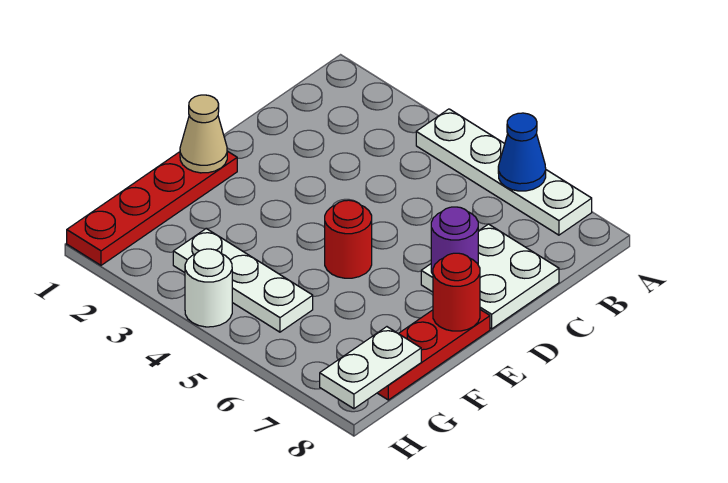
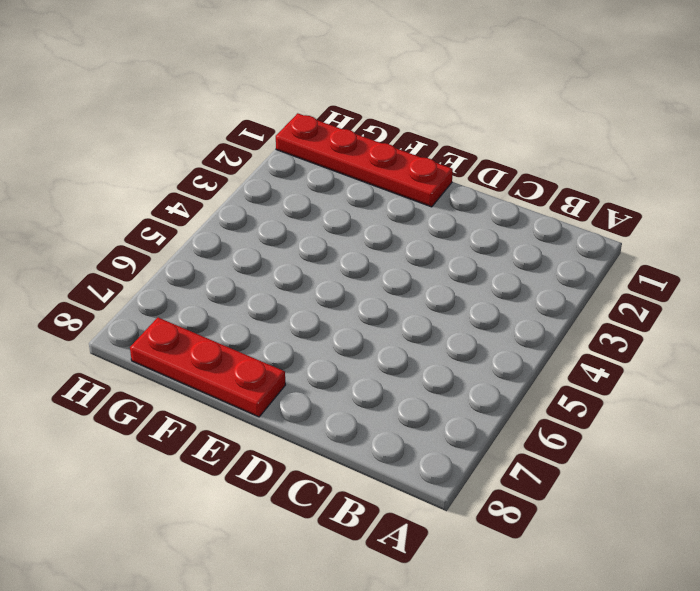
none -> white 1x4 plate [416,109,592,235]
none -> white 2x2 plate [421,224,559,329]
none -> red 1x1 round brick [325,200,372,278]

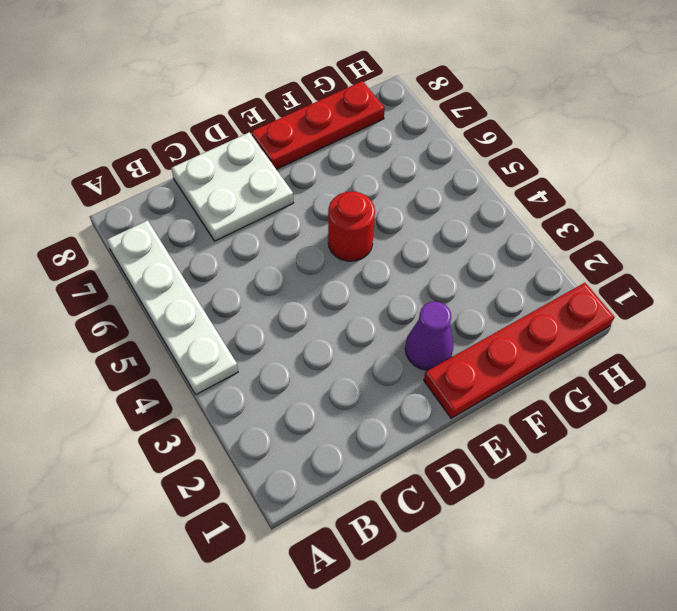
purple 1x1 cone [405,302,454,370] -> none
none -> white 1x3 plate [173,229,313,332]
none -> white 1x1 round brick [185,249,232,327]
none -> blue 1x1 cone [498,113,546,191]

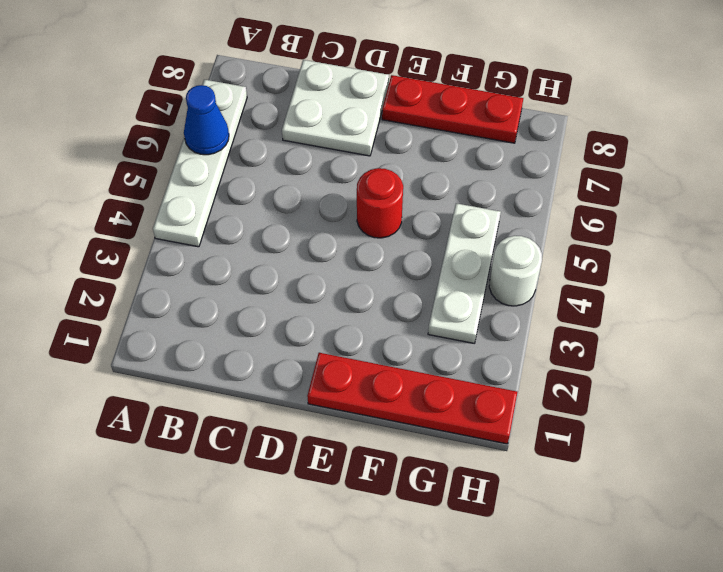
none -> purple 1x1 round brick [431,207,478,274]
none -> tan 1x1 cone [180,95,227,173]
none -> red 1x1 round brick [433,253,480,331]

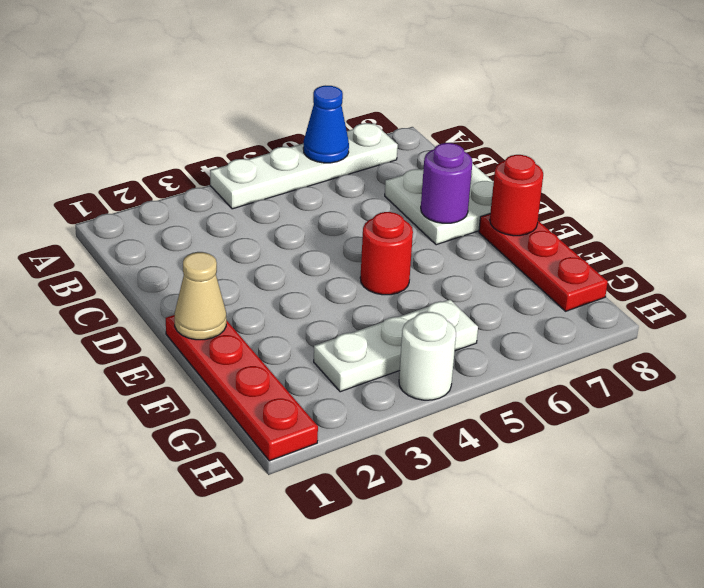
none -> white 1x2 plate [320,327,421,409]

